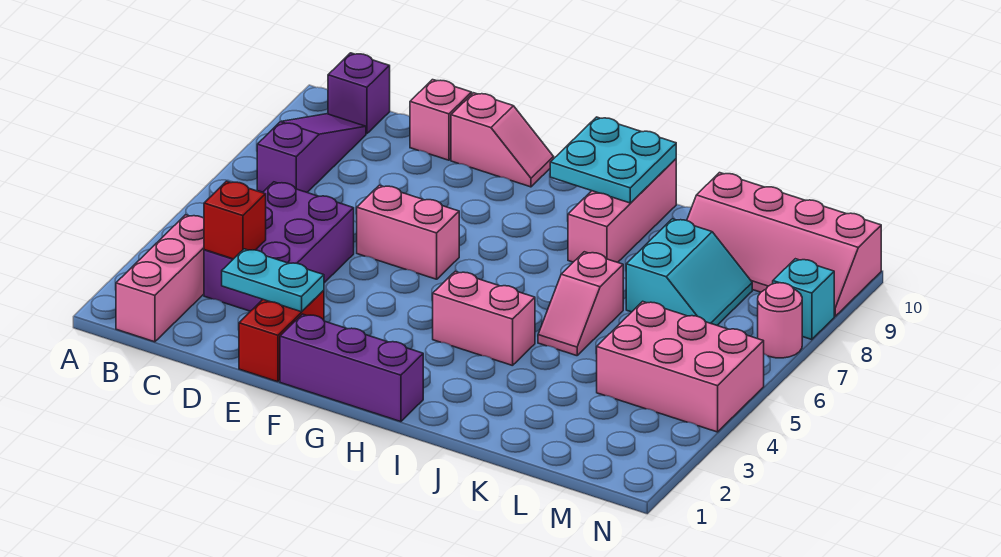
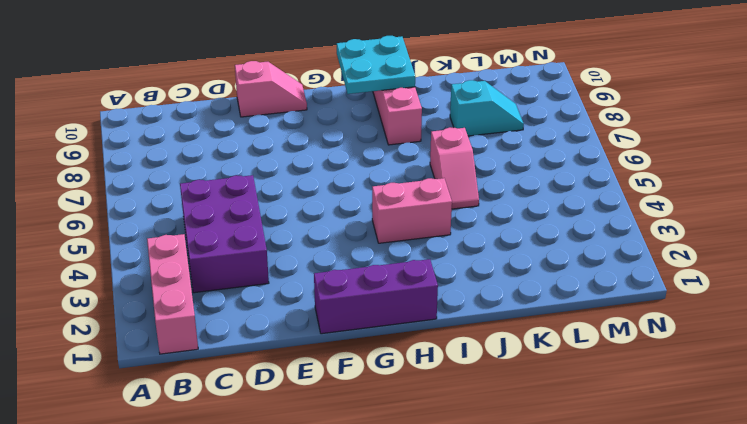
cyan 1x2 slope [450,80,524,136] -> cyan 2x2 slope [626,219,752,325]
none -> purple 1x3 slope [257,114,366,192]
none -> purple 1x1 brick [328,53,390,134]
none -> pink 1x1 brick [410,80,472,160]

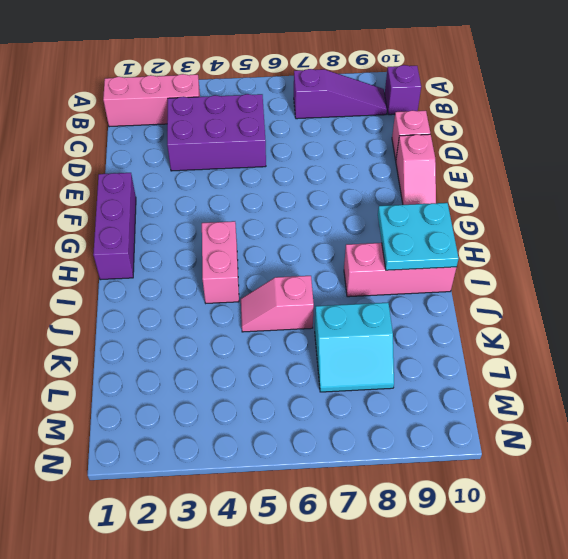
none -> red 1x2 brick [239,290,324,382]
none -> pink 1x2 brick [357,185,459,279]
none -> pink 2x4 slope [687,173,881,316]

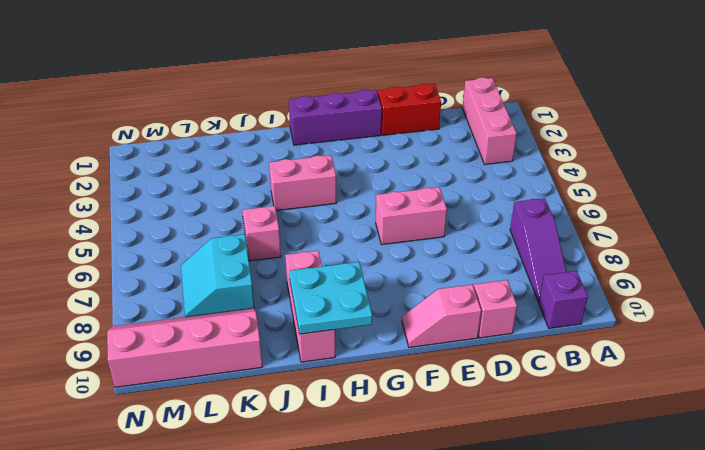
red 1x2 brick [378,84,441,135] -> red 1x2 brick turned to [239,290,324,382]
none -> purple 2x3 brick [204,182,354,311]
none -> pink 2x3 brick [597,301,764,432]
none -> pink 1x1 round brick [758,283,802,358]

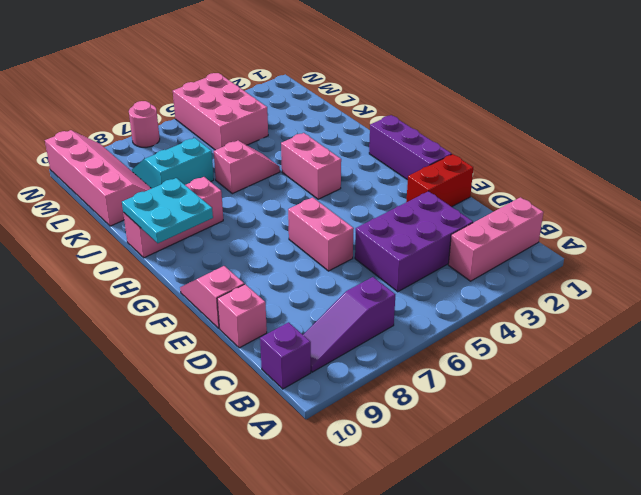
none -> cyan 1x1 brick [773,259,834,340]
none -> red 1x1 brick [204,181,266,259]
none -> cyan 1x2 plate [222,249,324,312]

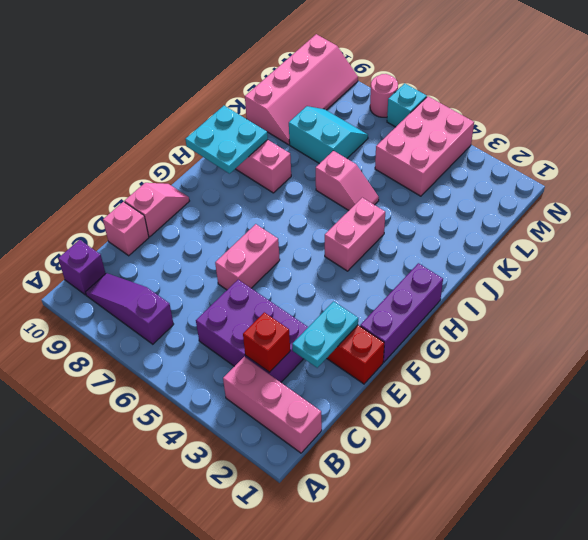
cyan 1x1 brick [387,83,427,127] -> cyan 1x1 brick moved to [773,259,834,340]

